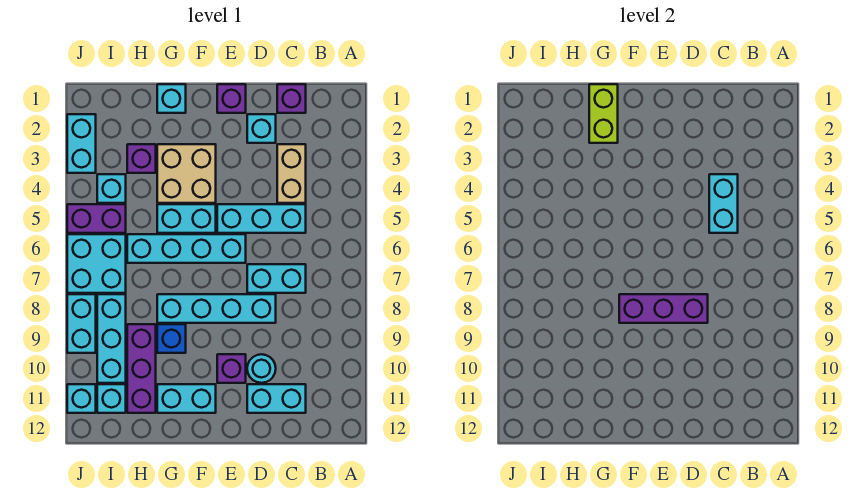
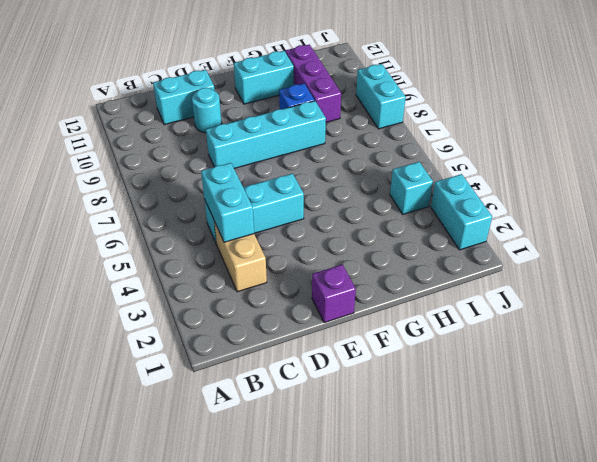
none -> purple 1x1 brick [277,84,306,113]
none -> cyan 1x2 brick [247,264,306,293]
none -> cyan 1x1 brick [247,114,276,143]

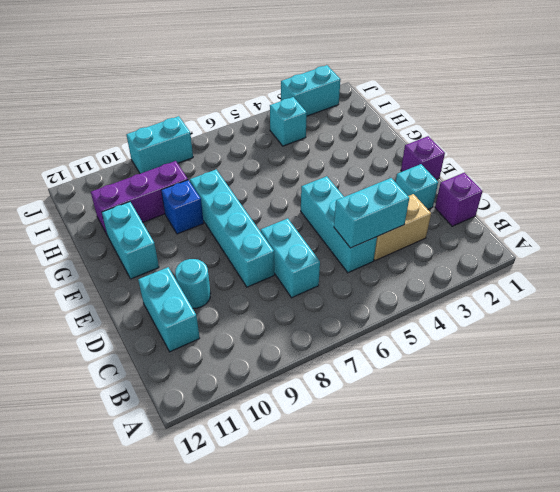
none -> cyan 1x4 brick [127,234,246,263]
none -> purple 1x1 brick [217,354,246,383]
none -> tan 2x2 brick [157,144,216,203]

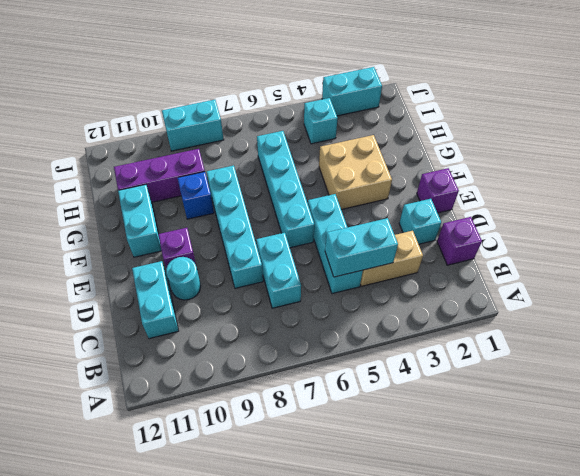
none -> cyan 1x2 brick [157,204,216,233]
none -> cyan 1x1 brick [157,84,186,113]
none -> purple 1x1 brick [127,144,156,173]

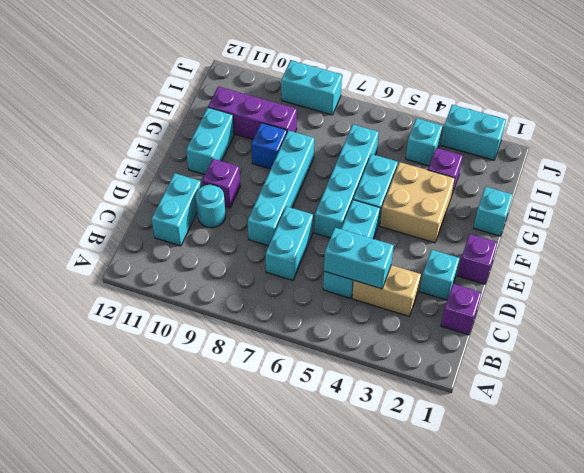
none -> purple 1x2 brick [67,204,126,233]
none -> cyan 2x2 brick [67,234,126,293]
none -> cyan 1x3 brick [97,294,126,383]

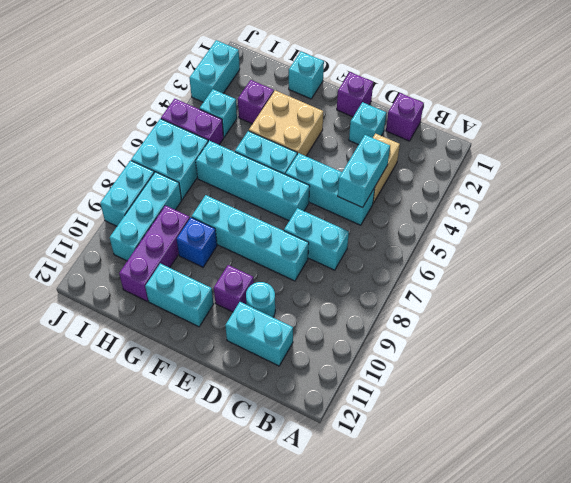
none -> cyan 1x1 brick [97,384,126,413]
none -> cyan 1x1 brick [67,384,96,413]
none -> purple 1x3 brick [619,294,708,323]

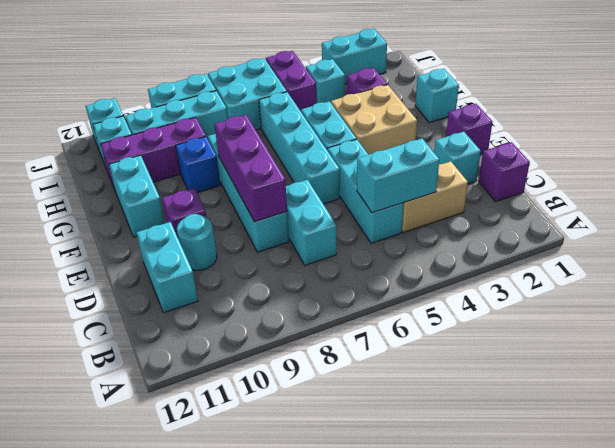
none -> lime 1x2 brick [589,84,618,143]

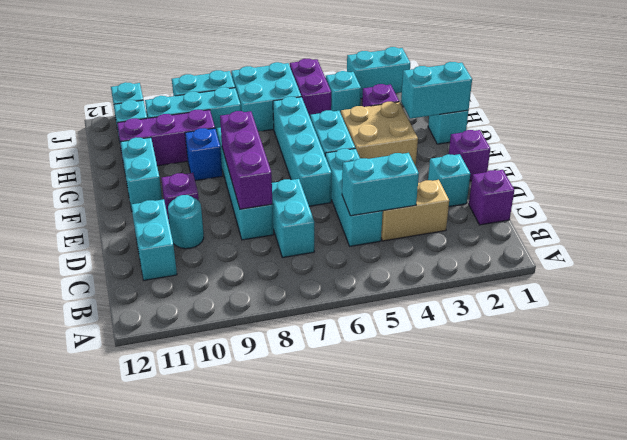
cyan 1x2 brick [401,62,472,119] -> lime 1x2 brick [589,84,618,143]

